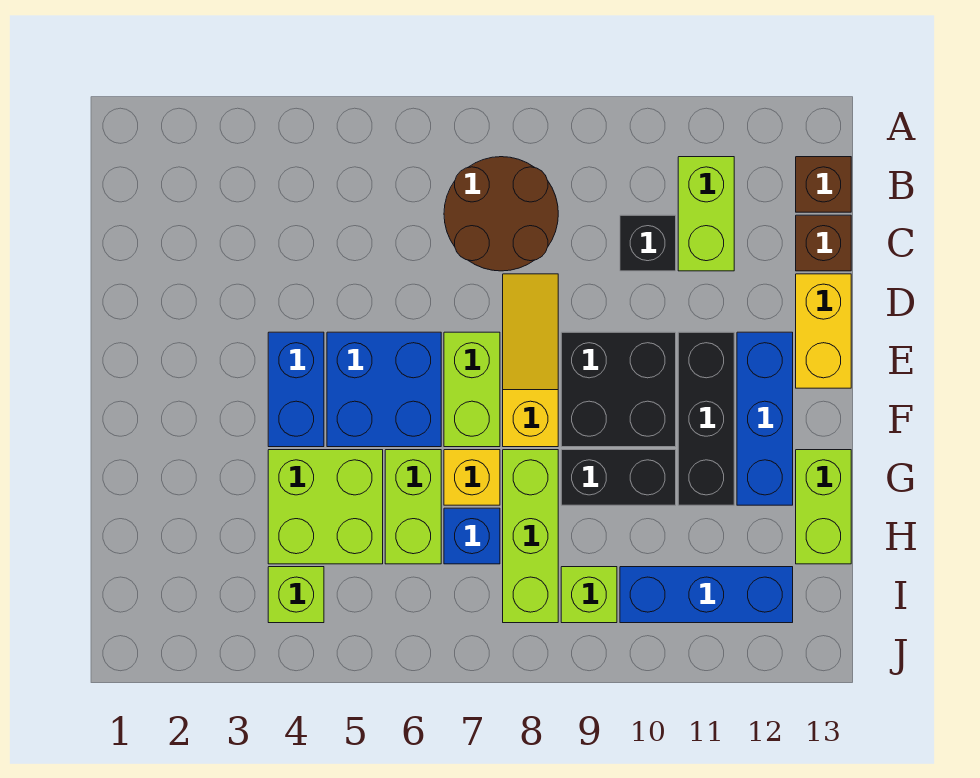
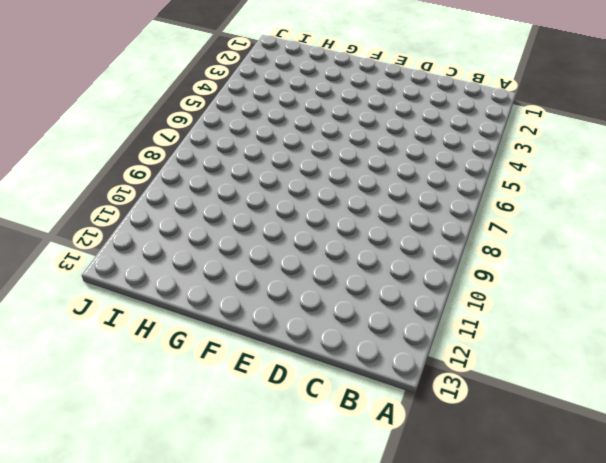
none -> brown 2x2 round brick [444,157,558,271]
none -> lime 1x2 brick [678,157,734,271]
none -> brown 1x1 brick [796,157,851,212]

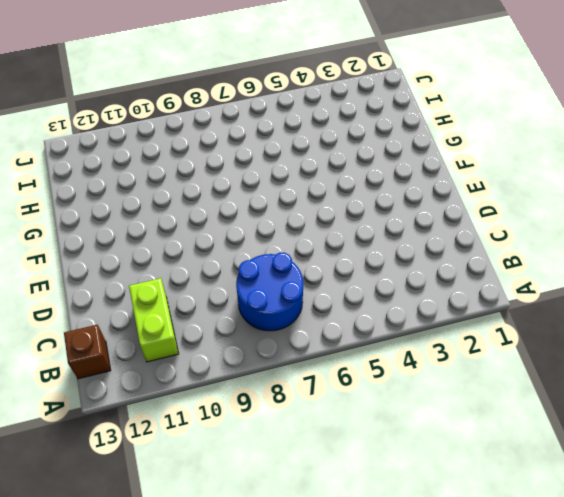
blue 2x2 round brick [236,253,303,331] -> brown 2x2 round brick [444,157,558,271]
none -> black 1x1 brick [620,215,676,271]
none -> brown 1x1 brick [796,215,851,271]
none -> yellow 1x3 slope [503,274,558,447]

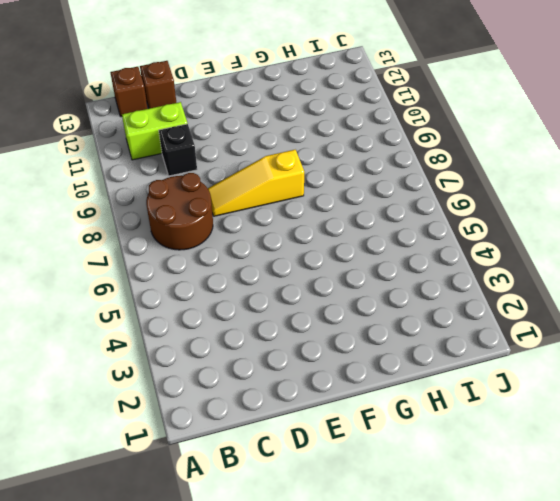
none -> yellow 1x2 brick [796,274,851,388]
none -> blue 1x2 brick [268,332,324,447]
none -> blue 2x2 brick [327,332,441,447]

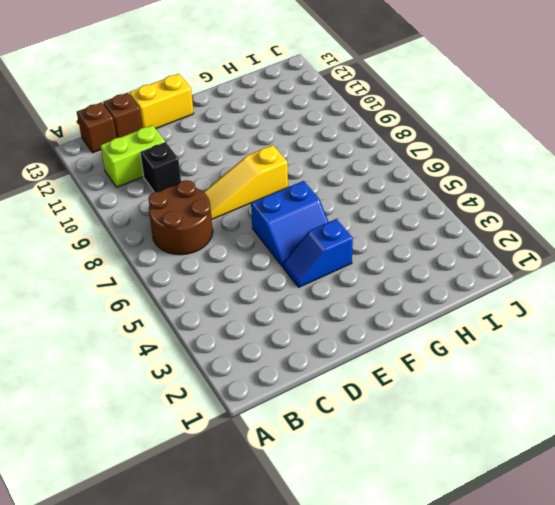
blue 1x2 slope [283,219,353,287] -> blue 1x2 brick [268,332,324,447]
blue 2x2 slope [251,181,328,267] -> blue 2x2 brick [327,332,441,447]
none -> lime 1x2 brick [444,332,500,447]
none -> black 2x2 brick [561,332,676,447]
none -> black 1x3 brick [678,332,734,505]

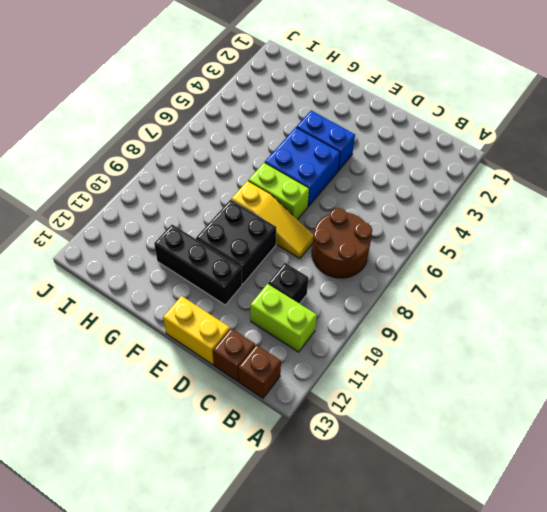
none -> blue 1x3 brick [737,332,793,505]
none -> lime 2x2 brick [268,450,383,564]
none -> lime 1x2 brick [385,450,441,564]

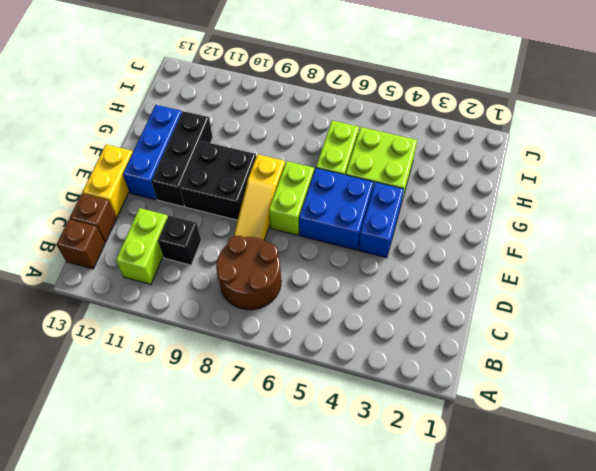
none -> yellow 1x1 brick [444,450,500,505]
none -> lime 1x3 brick [503,450,558,623]
none -> black 1x2 brick [561,450,676,505]

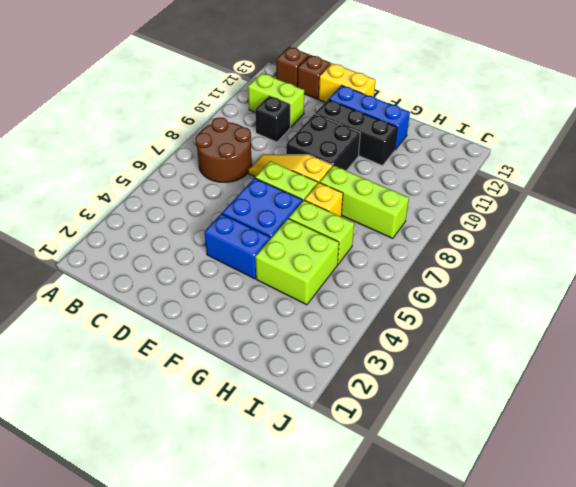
none -> black 1x2 brick [561,450,676,505]
none -> lime 1x2 brick [796,450,851,564]
none -> blue 1x1 brick [444,508,500,564]

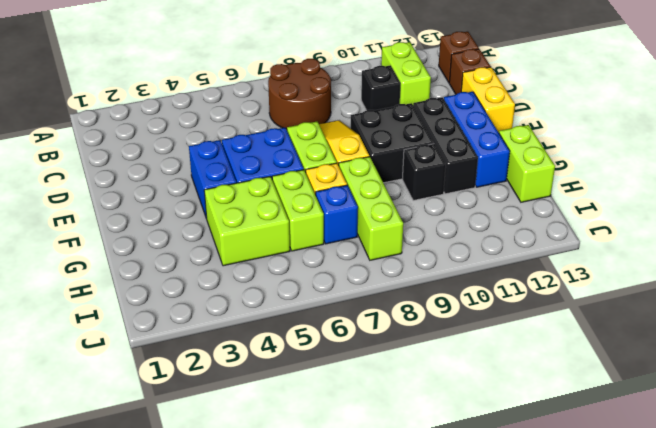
black 1x1 brick [402,144,446,201] -> black 1x2 brick [561,450,676,505]
none -> lime 1x1 brick [268,567,324,623]
none -> lime 1x1 brick [561,567,617,623]
none -> blue 1x3 brick [620,567,793,623]

